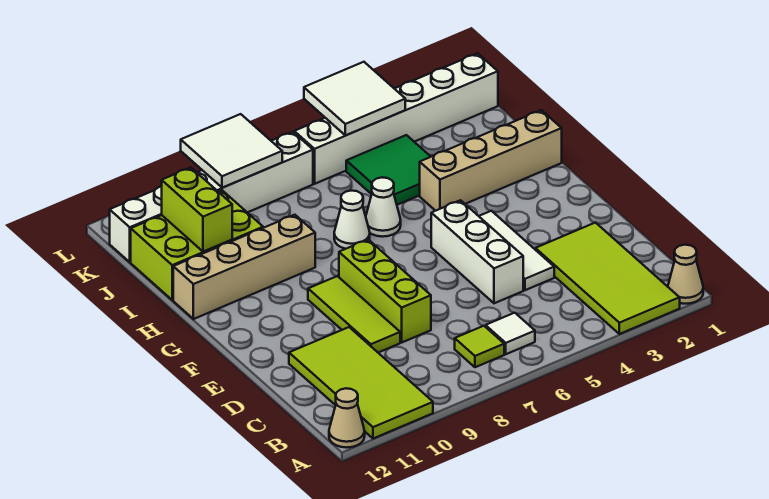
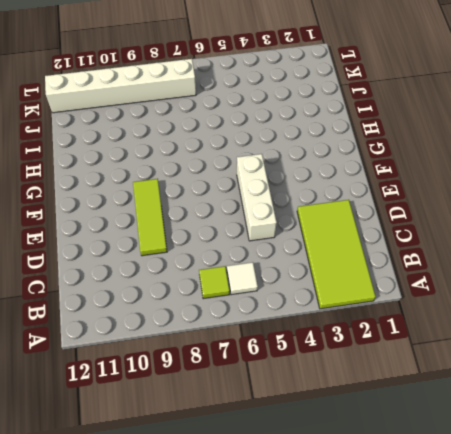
none -> tan 1x1 cone [668,245,703,304]
none -> lime 2x4 tile [289,327,433,439]
none -> tan 1x1 cone [329,388,365,448]

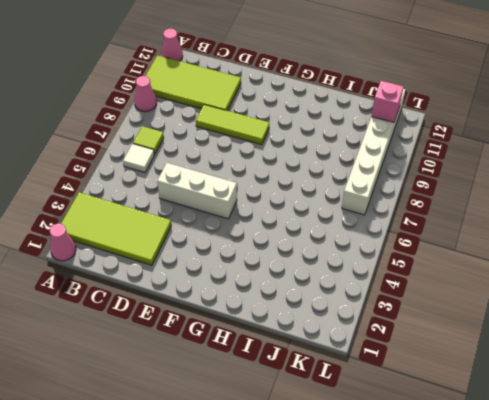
pink 1x1 cone [50,224,76,261] -> tan 1x1 cone [668,245,703,304]
pink 1x1 cone [134,76,157,112] -> none
pink 1x1 cone [161,29,183,61] -> tan 1x1 cone [329,388,365,448]
pink 1x1 brick [372,81,403,122] -> none
none -> white 1x3 tile [479,211,554,290]
none -> lime 1x3 brick [339,240,431,342]
none -> tan 1x4 brick [420,110,562,211]

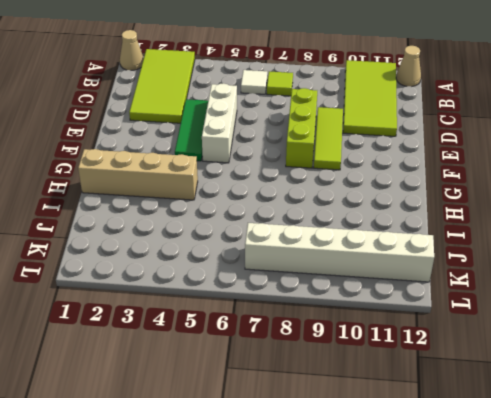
green 1x3 tile [175,99,208,161] -> white 1x3 tile [479,211,554,290]
none -> white 1x1 cone [366,178,401,237]
none -> white 1x1 cone [334,191,370,249]
none -> tan 1x4 brick [173,215,315,319]

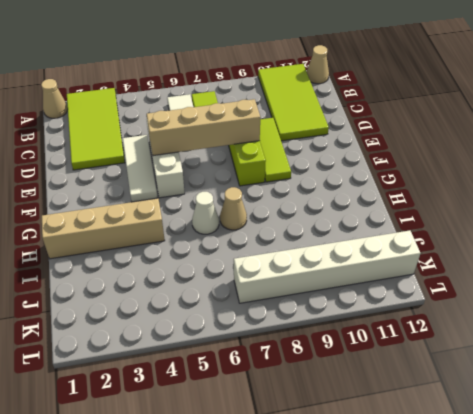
tan 1x4 brick [147,99,260,156] -> tan 1x4 brick moved to [173,215,315,319]
tan 1x1 cone [220,187,247,230] -> white 1x1 cone [334,191,370,249]
none -> green 2x2 tile [346,135,431,205]
none -> lime 2x3 brick [131,190,263,300]
none -> white 1x6 brick [294,53,498,184]

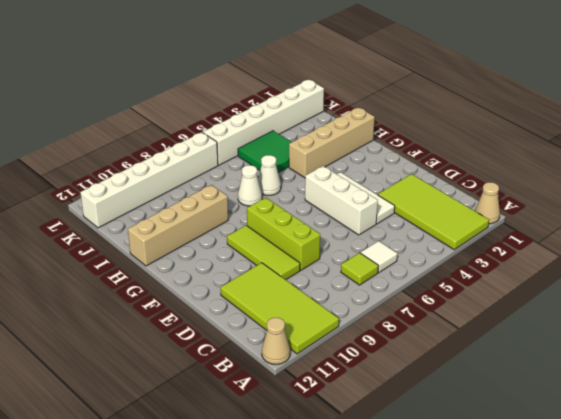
none -> lime 2x3 brick [131,190,263,300]
none -> lime 1x2 brick [162,168,232,252]
none -> white 2x2 tile [304,62,405,135]

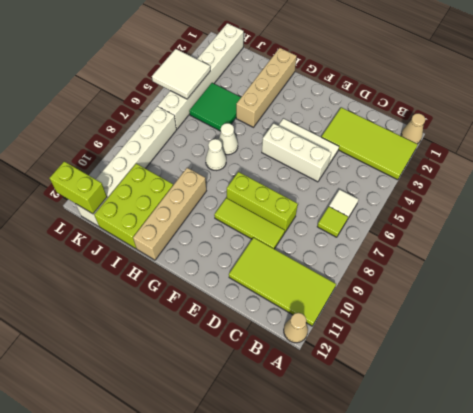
lime 1x2 brick [50,161,107,214] -> lime 1x2 brick moved to [162,168,232,252]
none -> white 2x2 tile [181,114,282,188]

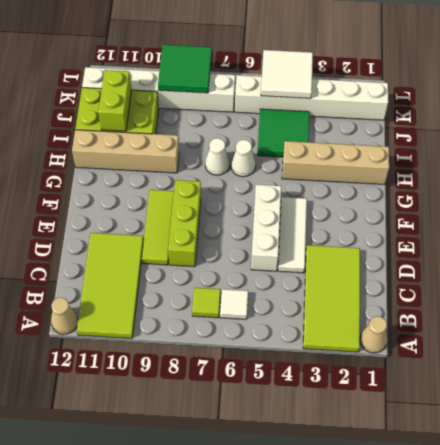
green 2x2 tile [158,45,212,93] -> white 2x2 tile [181,114,282,188]

